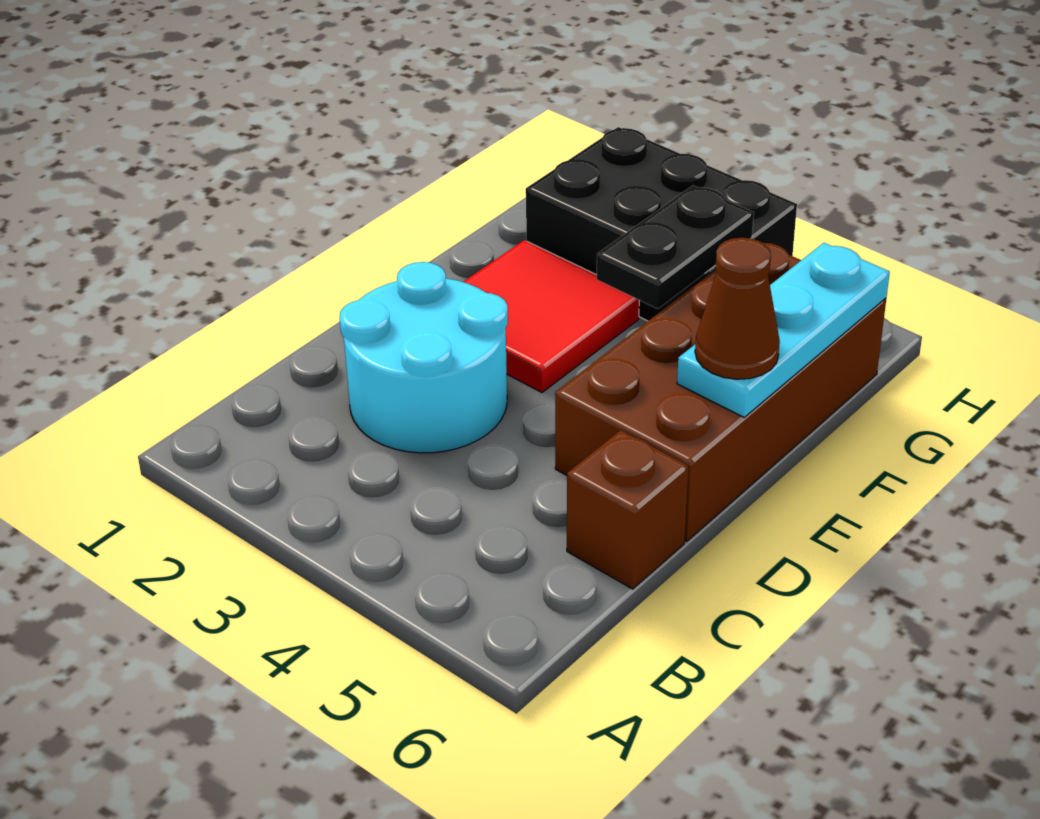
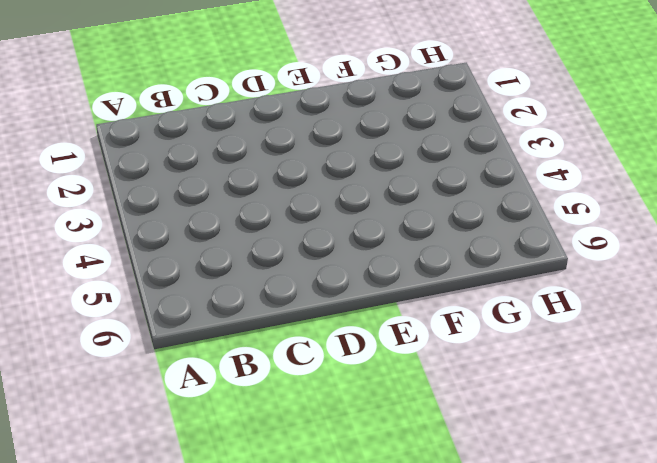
none -> cyan 2x2 round brick [339,262,508,453]
none -> brown 1x1 brick [567,430,688,589]

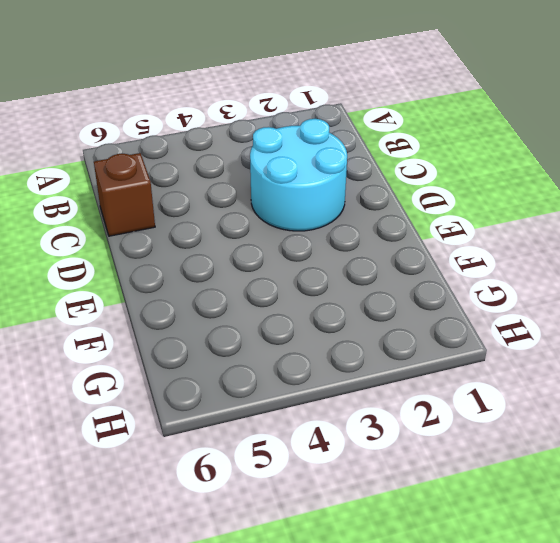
none -> brown 2x4 brick [555,243,886,541]
none -> red 2x2 tile [464,240,639,392]

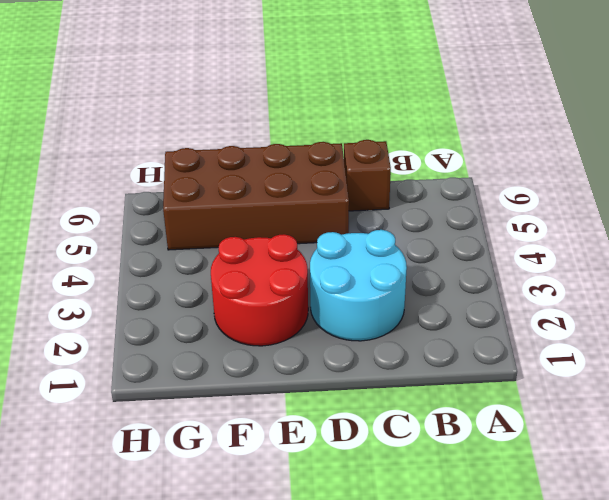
red 2x2 round brick [211,234,308,346] -> red 2x2 tile [464,240,639,392]
none -> black 2x3 brick [526,127,797,321]
none -> cyan 1x3 plate [677,243,890,417]

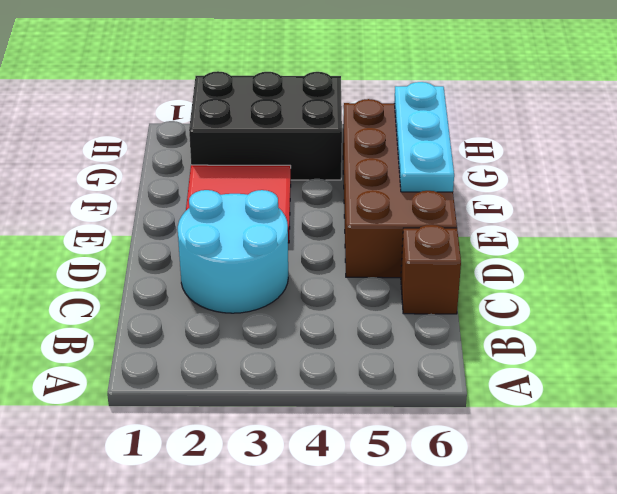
none -> black 1x2 plate [597,185,754,309]
none -> brown 1x1 cone [695,238,780,379]

